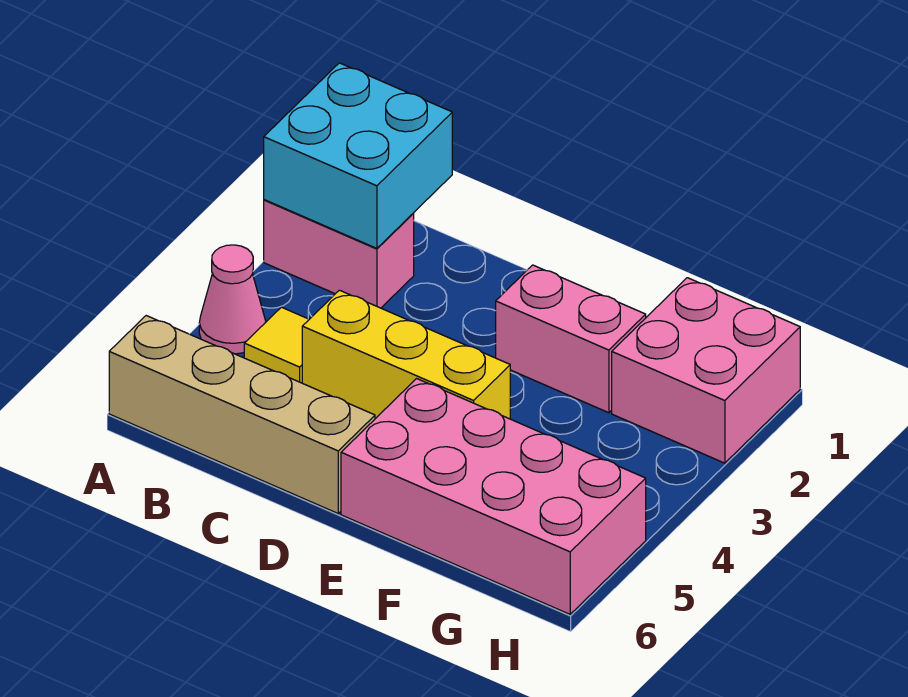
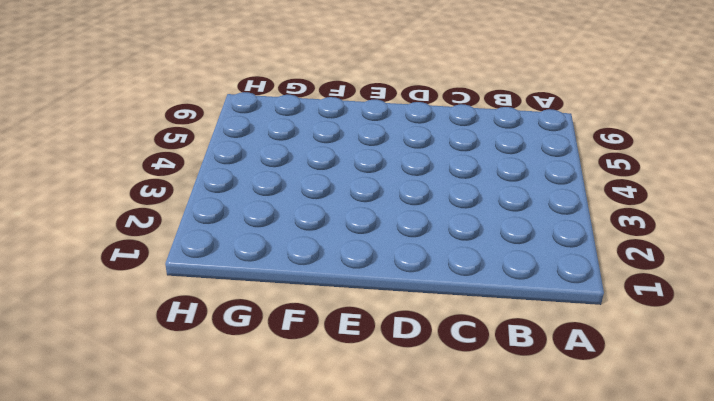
none -> pink 1x2 brick [264,200,414,308]
none -> pink 1x1 cone [199,245,266,354]

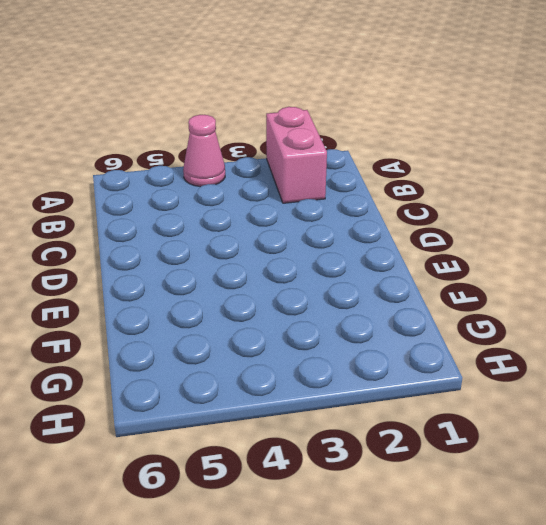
none -> tan 1x4 brick [109,316,375,513]
none -> yellow 1x1 tile [244,307,309,383]

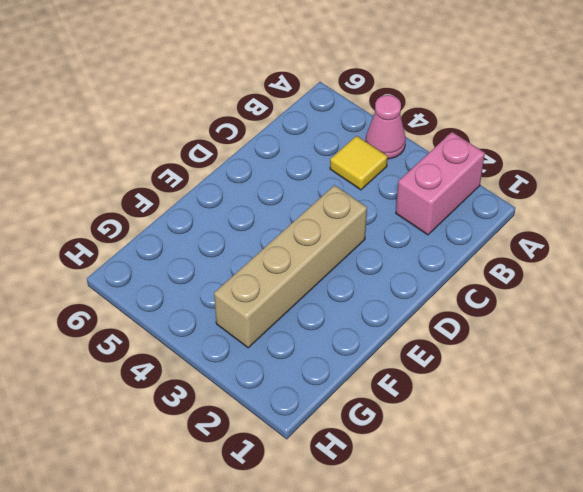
tan 1x4 brick [214,185,367,348] -> tan 1x4 brick moved to [109,316,375,513]
none -> yellow 1x3 brick [302,290,510,419]
none -> pink 1x2 brick [496,265,646,413]

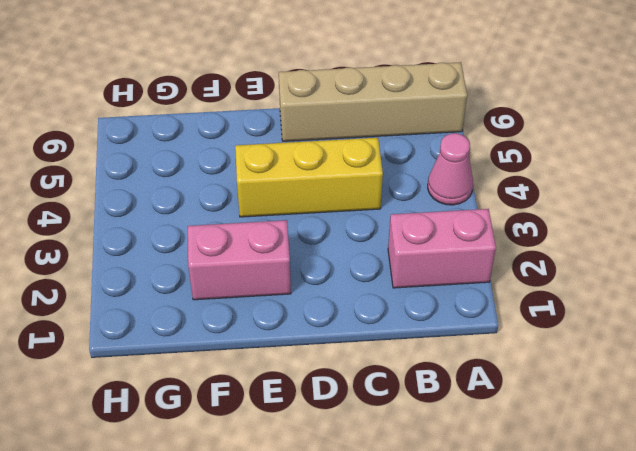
none -> yellow 1x1 tile [244,307,309,383]
none -> pink 2x4 brick [341,379,646,614]

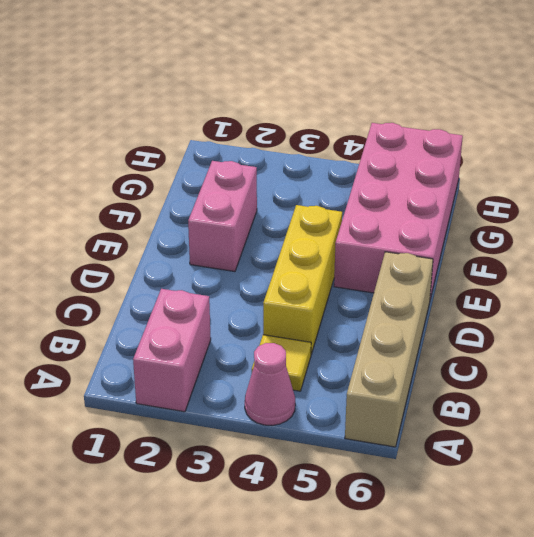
none -> pink 2x2 brick [612,278,800,463]
none -> cyan 2x2 brick [264,63,452,248]

